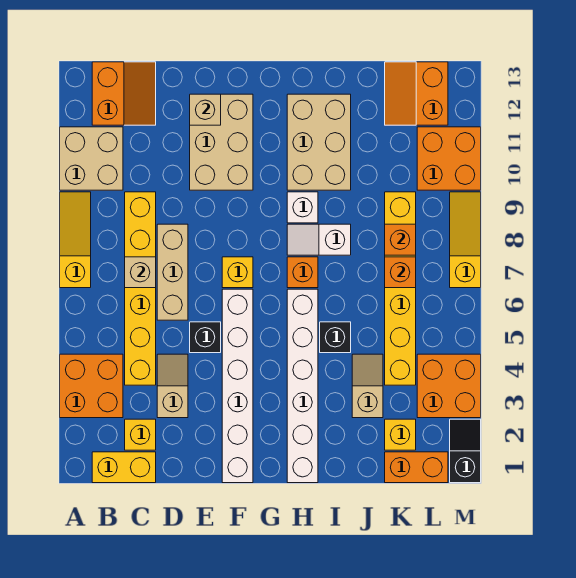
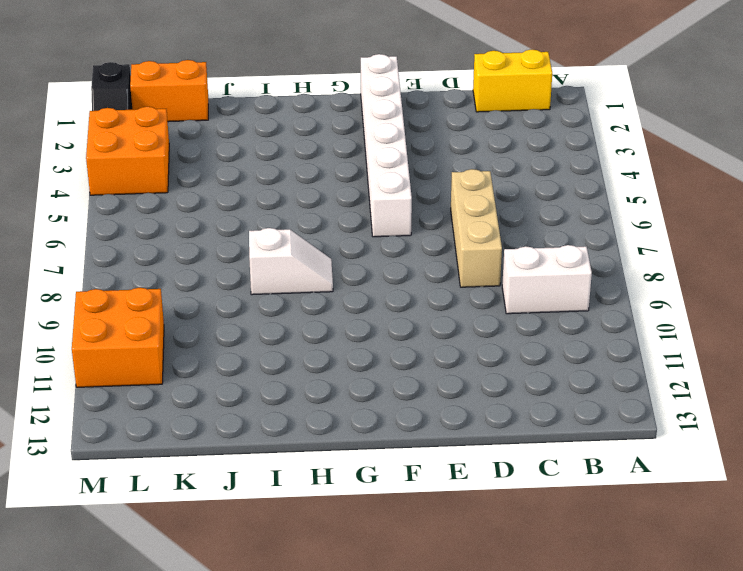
white 1x2 brick [502,245,592,314] -> yellow 1x6 brick [125,192,156,385]
none -> orange 2x2 brick [60,354,123,418]
none -> yellow 1x3 slope [60,192,91,288]
none -> tan 2x2 brick [60,127,123,190]
none -> orange 2x2 slope [92,62,156,125]

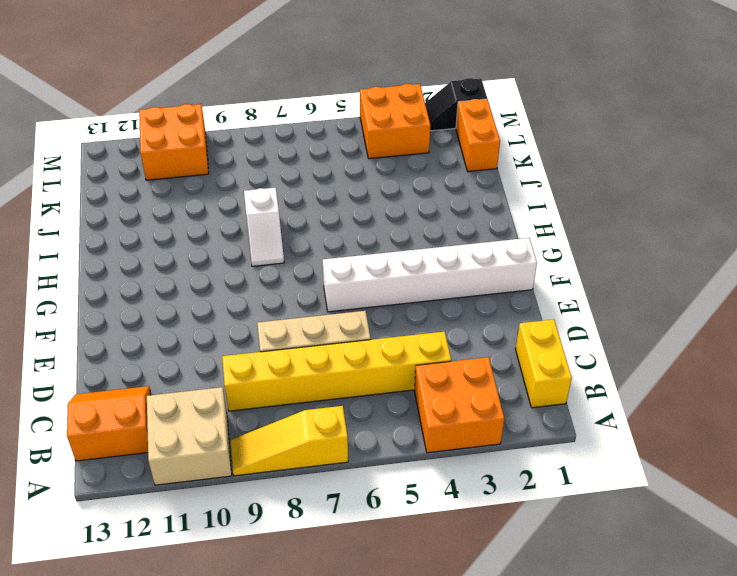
none -> yellow 1x1 brick [125,419,156,450]
none -> tan 1x2 slope [157,354,188,418]
none -> black 1x1 brick [190,322,221,353]
none -> tan 2x3 brick [190,94,253,190]

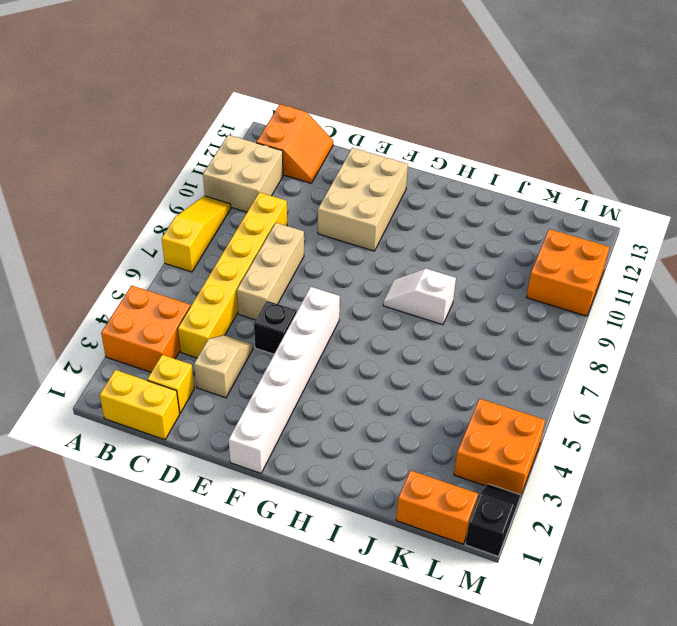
none -> yellow 1x1 brick [222,257,253,288]
none -> white 1x6 brick [287,289,318,483]
none -> orange 1x1 brick [287,257,318,288]
none -> white 1x1 brick [287,192,318,223]

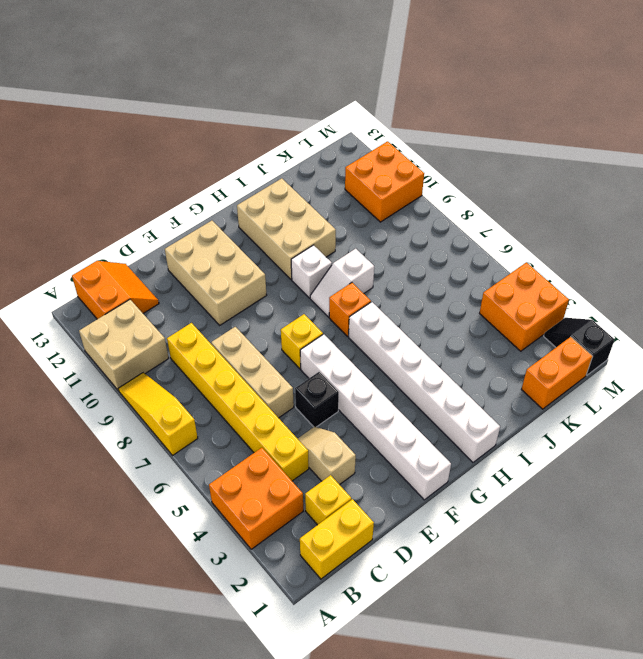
none -> black 1x1 brick [320,322,351,353]
none -> tan 1x2 slope [352,354,383,418]
none -> yellow 1x1 brick [385,419,416,450]
none -> yellow 1x6 brick [385,192,416,385]

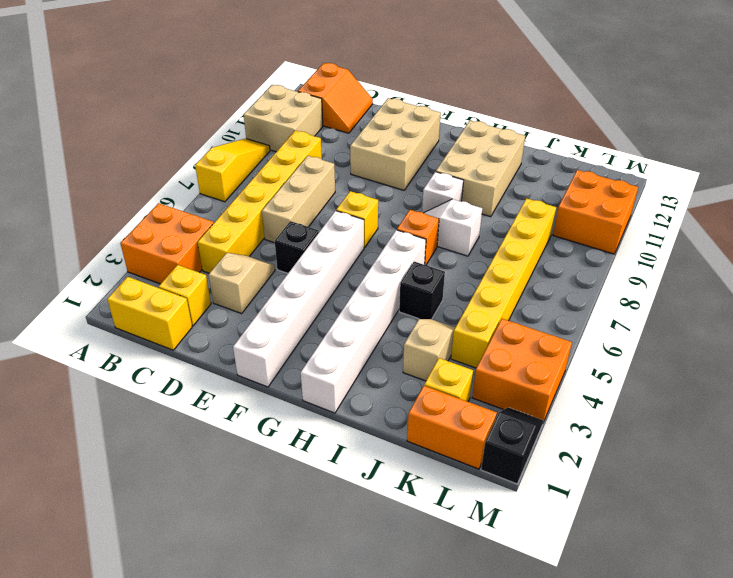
none -> orange 2x2 slope [385,62,448,125]
none -> yellow 1x3 slope [450,192,481,288]
none -> tan 1x1 brick [125,257,156,288]
none -> tan 1x1 brick [190,94,221,125]

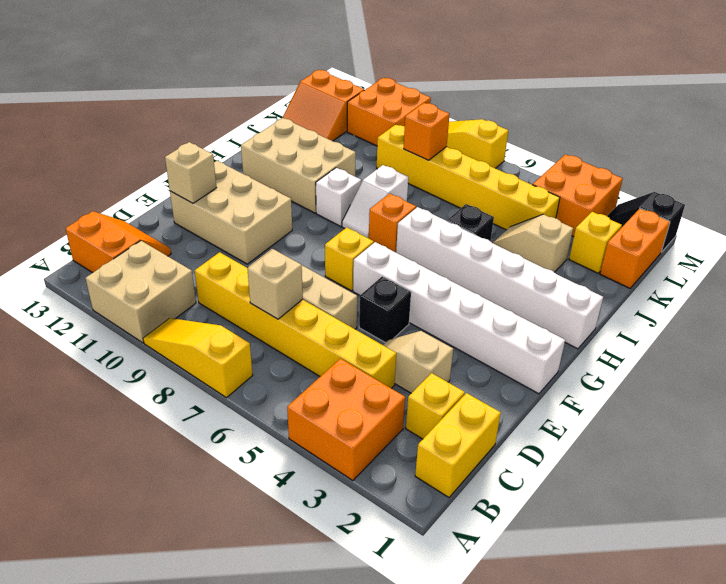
none -> orange 1x1 brick [385,257,416,288]

